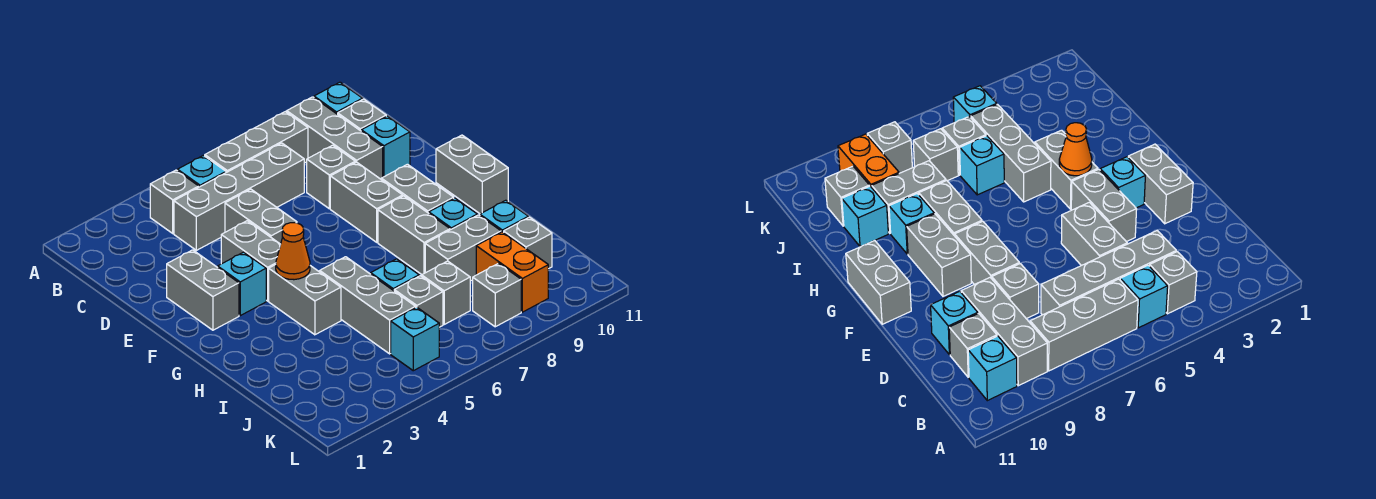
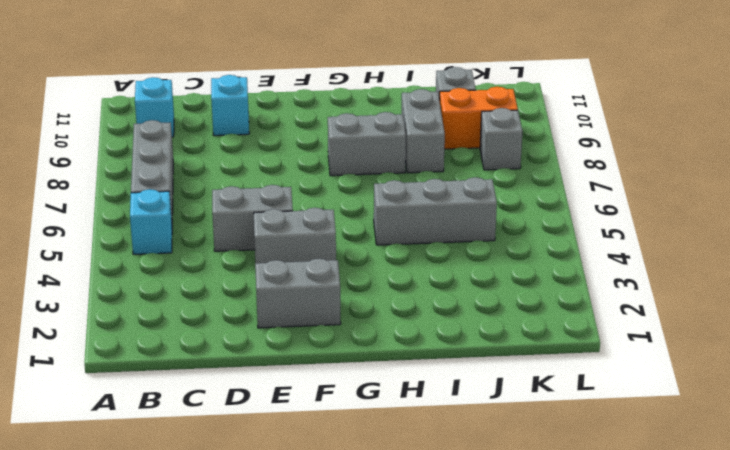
none -> grey 1x1 brick [150,170,199,233]
none -> grey 1x3 brick [287,97,383,179]
none -> grey 1x4 brick [174,143,304,250]
none -> grey 1x1 brick [338,99,386,131]

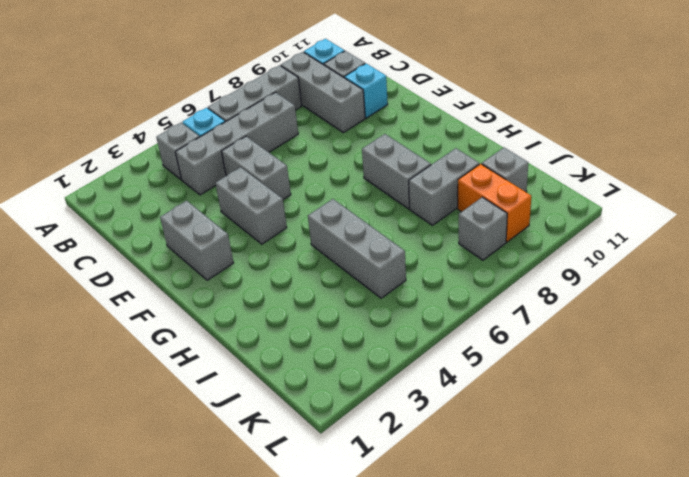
none -> grey 1x1 brick [307,145,355,209]
none -> grey 1x2 brick [330,162,403,242]
none -> cyan 1x1 brick [218,252,266,316]
none -> grey 1x2 brick [381,164,454,213]

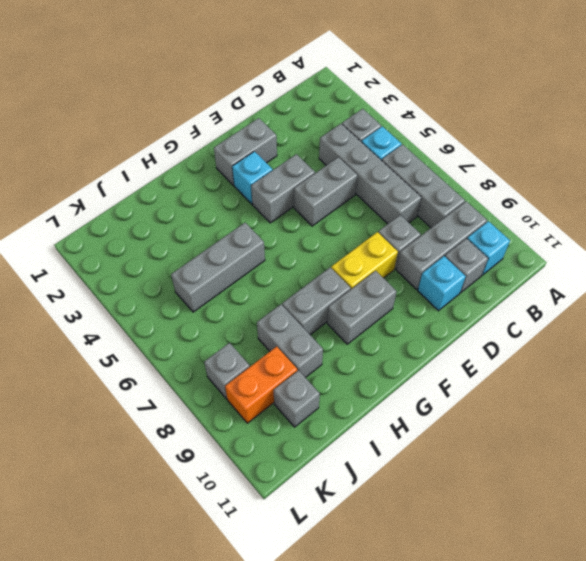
yellow 1x2 brick [331,232,398,289] -> grey 1x2 brick [330,162,403,242]
none -> grey 1x2 brick [436,135,508,214]
none -> grey 1x2 brick [269,265,341,335]
none -> cyan 1x1 brick [429,198,477,230]
none -> cyan 1x1 brick [371,259,419,291]

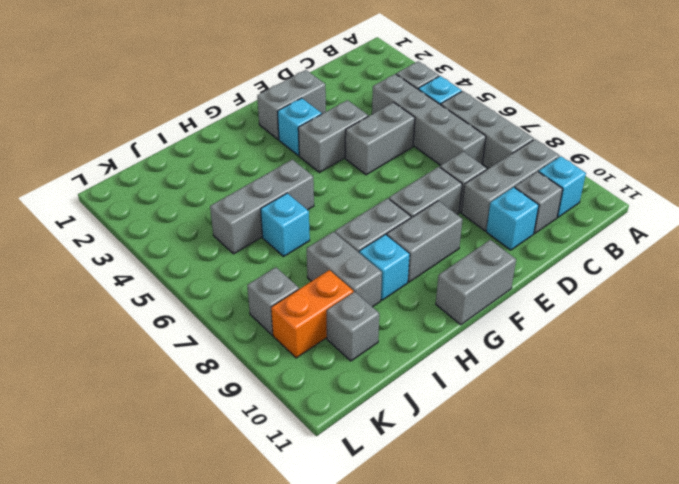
none -> grey 1x2 brick [269,265,341,335]
none -> cyan 1x1 brick [480,200,528,233]
none -> grey 1x1 brick [394,276,443,327]
none -> grey 1x1 brick [422,261,470,324]

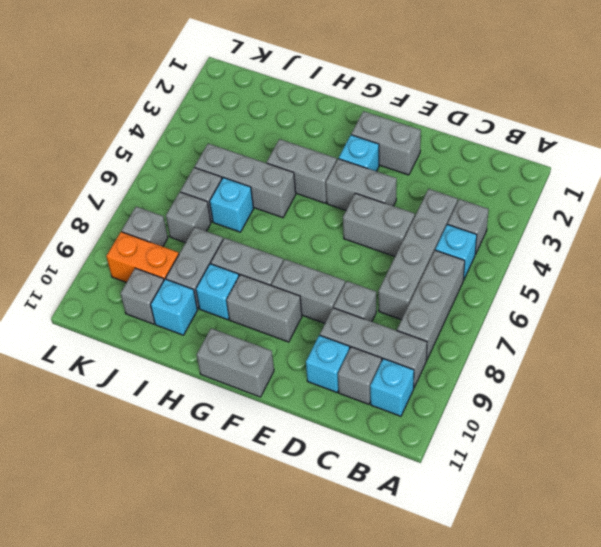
none -> cyan 1x1 brick [391,307,439,371]
none -> orange 1x1 cone [276,223,310,280]

